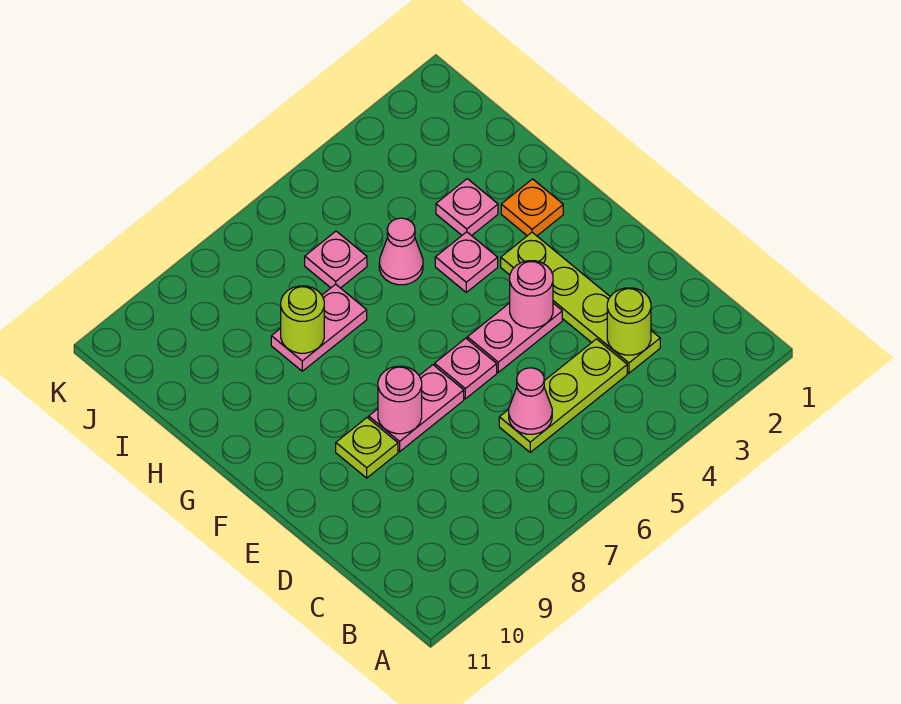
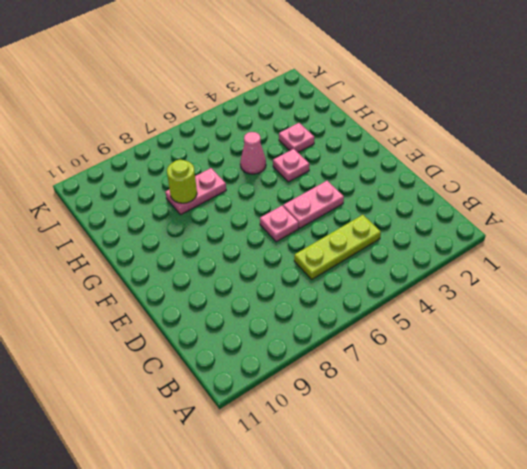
none -> lime 1x4 plate [501,232,660,373]
none -> pink 1x2 plate [369,365,464,452]
none -> lime 1x1 plate [336,418,398,478]

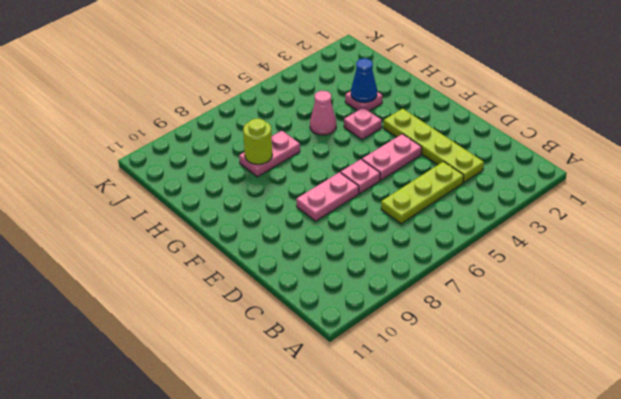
blue 1x1 cone [351,59,377,103] -> none
none -> lime 1x1 plate [336,418,398,478]
none -> orange 1x1 plate [501,179,563,236]
none -> pink 1x1 plate [305,231,367,288]

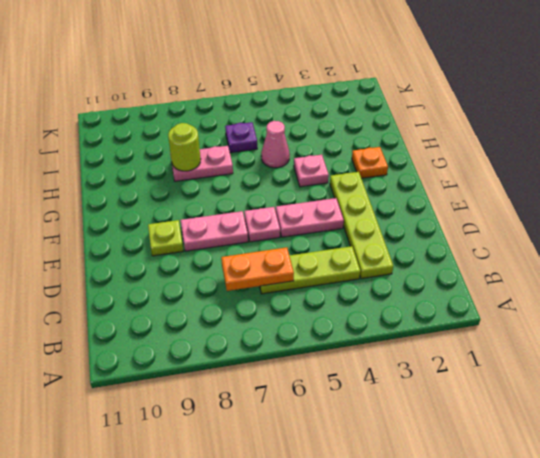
orange 1x2 plate [221,247,294,291] -> pink 1x1 cone [509,368,552,434]
purple 1x1 plate [225,122,257,153] -> pink 1x1 plate [305,231,367,288]
none -> pink 1x1 plate [436,179,498,236]
none -> lime 1x1 round brick [607,288,651,355]
none -> pink 1x1 round brick [510,261,553,328]

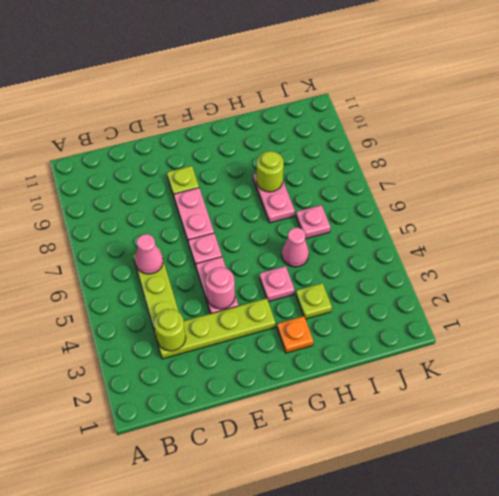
lime 1x1 plate [296,283,332,319] -> pink 1x1 plate [436,179,498,236]
none -> pink 1x1 round brick [378,366,422,434]

